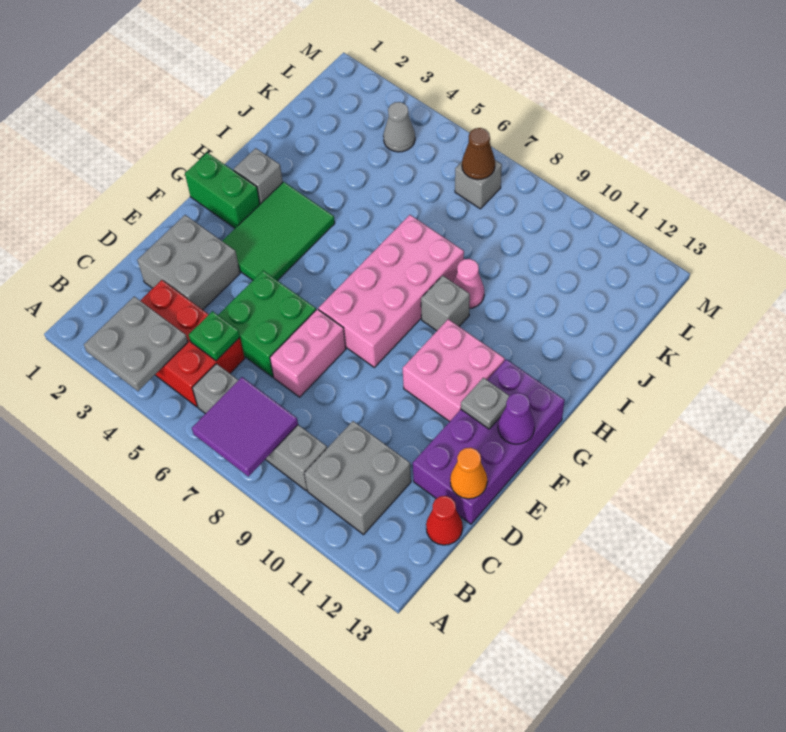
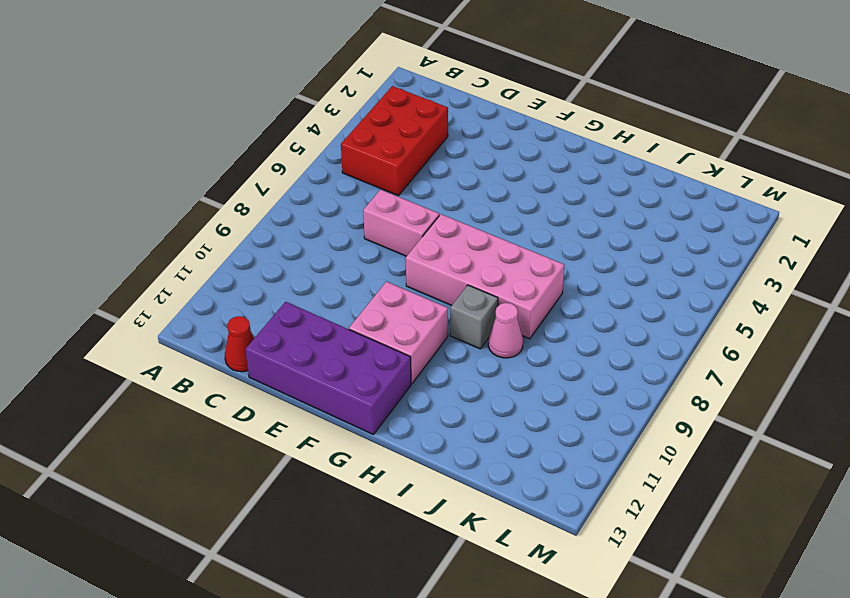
none -> grey 1x4 brick [192,364,327,490]
none -> grey 2x2 brick [304,421,411,534]
none -> grey 2x2 brick [137,215,240,310]

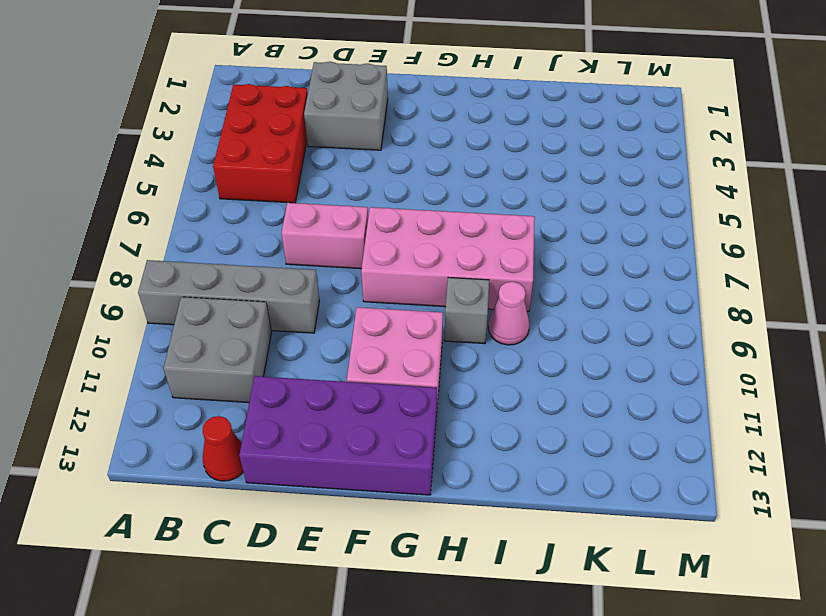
grey 1x4 brick [138,260,319,333] -> grey 1x4 brick turned to [192,364,327,490]
none -> green 2x2 brick [219,271,316,377]
none -> green 2x3 tile [223,182,335,281]
none -> green 1x2 brick [185,153,260,228]

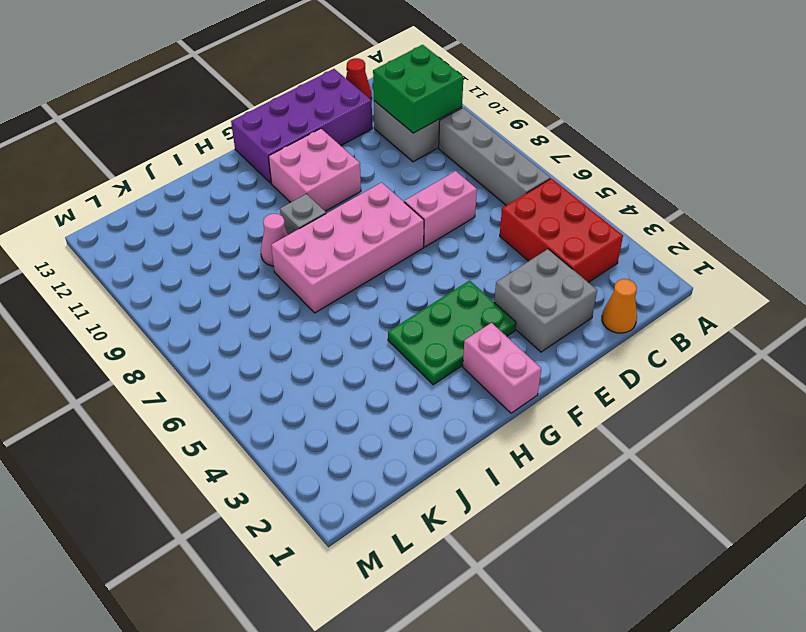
green 2x2 brick [373,45,463,133] -> green 2x2 brick moved to [219,271,316,377]
orange 1x1 cone [602,279,637,333] -> orange 1x1 cone moved to [450,448,487,499]
green 2x3 plate [388,281,516,385] -> green 2x3 tile [223,182,335,281]
pink 1x2 brick [463,323,541,413] -> green 1x2 brick [185,153,260,228]
none -> grey 1x1 brick [234,148,283,204]
none -> grey 1x1 cone [383,102,415,152]
none -> grey 1x1 brick [455,160,502,209]

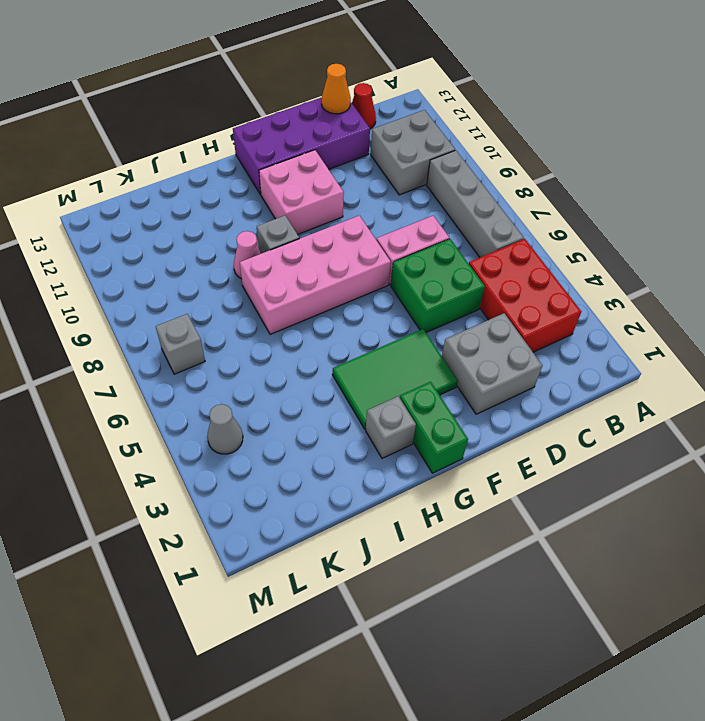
none -> grey 2x2 plate [84,296,188,391]
none -> purple 2x2 tile [192,377,298,476]
none -> green 1x1 plate [189,311,240,361]

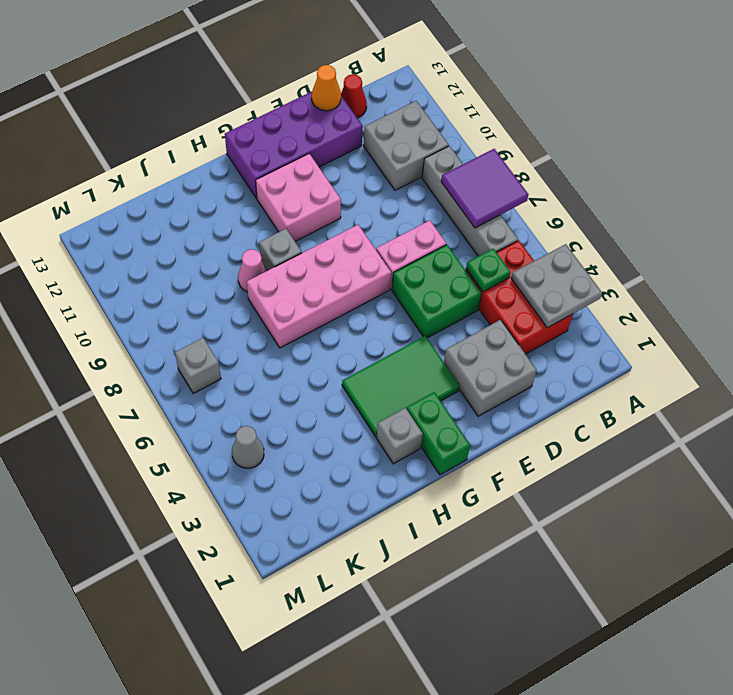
none -> grey 1x1 plate [461,378,509,429]
none -> purple 1x1 cone [498,393,535,444]
none -> brown 1x1 cone [462,128,495,180]

